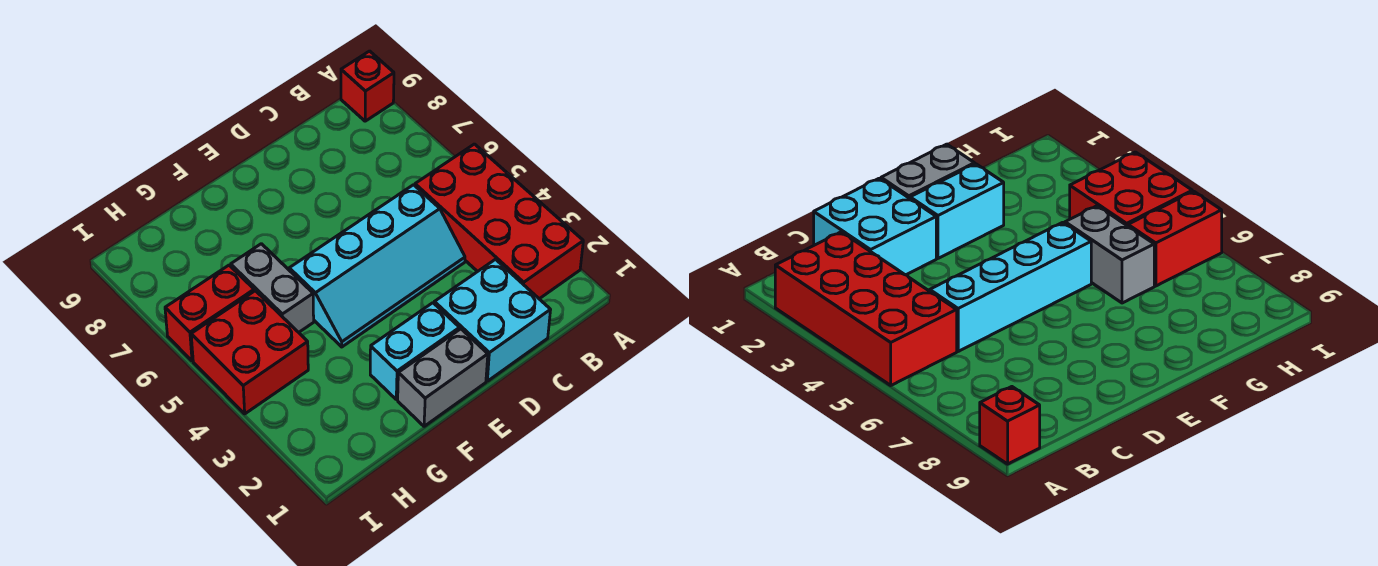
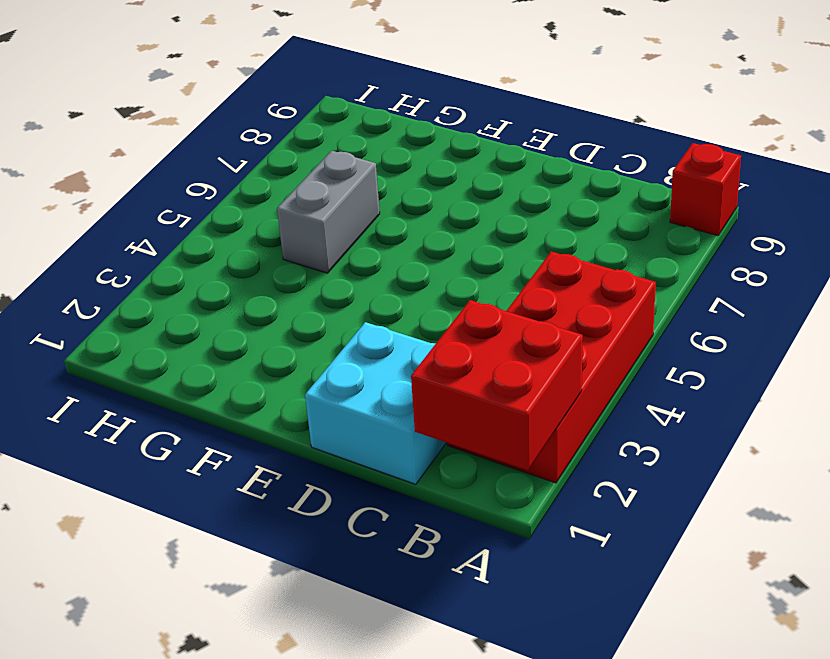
red 2x2 brick [411,300,583,470] -> red 2x2 brick moved to [191,291,308,414]
none -> cyan 2x4 slope [289,185,465,347]
none -> grey 1x2 brick [398,329,488,426]

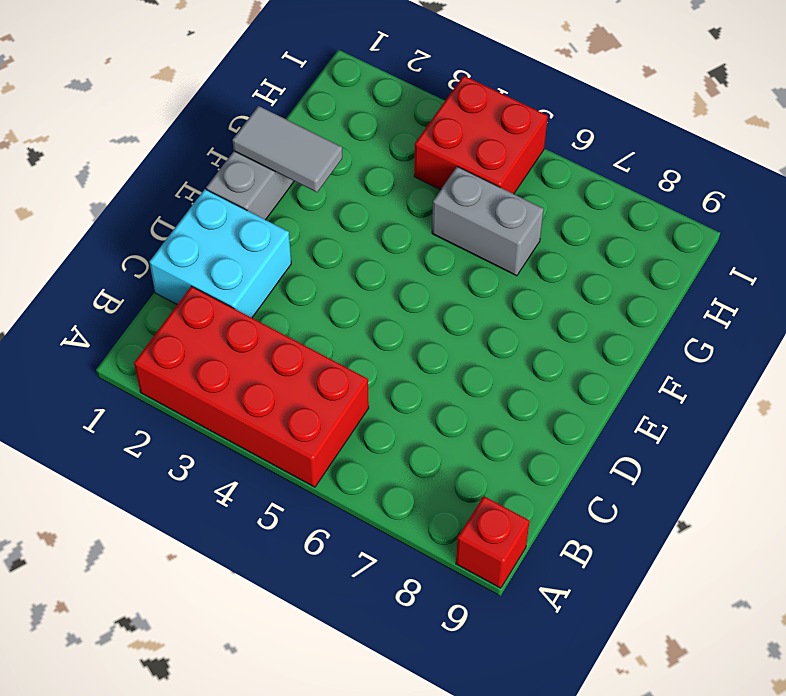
grey 1x2 tile [232,106,342,192] -> none
none -> cyan 2x4 slope [289,185,465,347]
none -> cyan 1x2 brick [370,303,459,399]

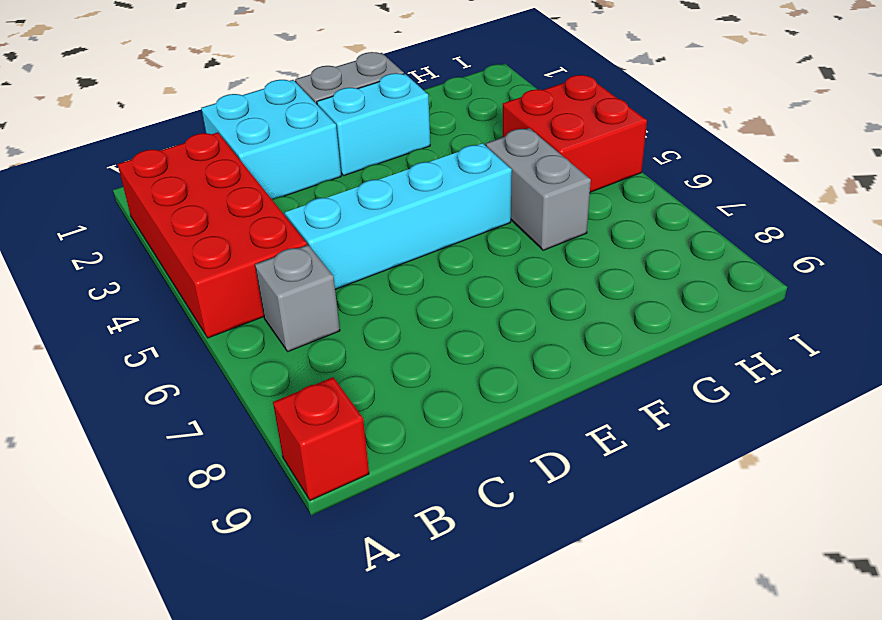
grey 1x1 brick [255,245,340,352] -> none
none -> red 1x2 brick [165,265,254,361]

